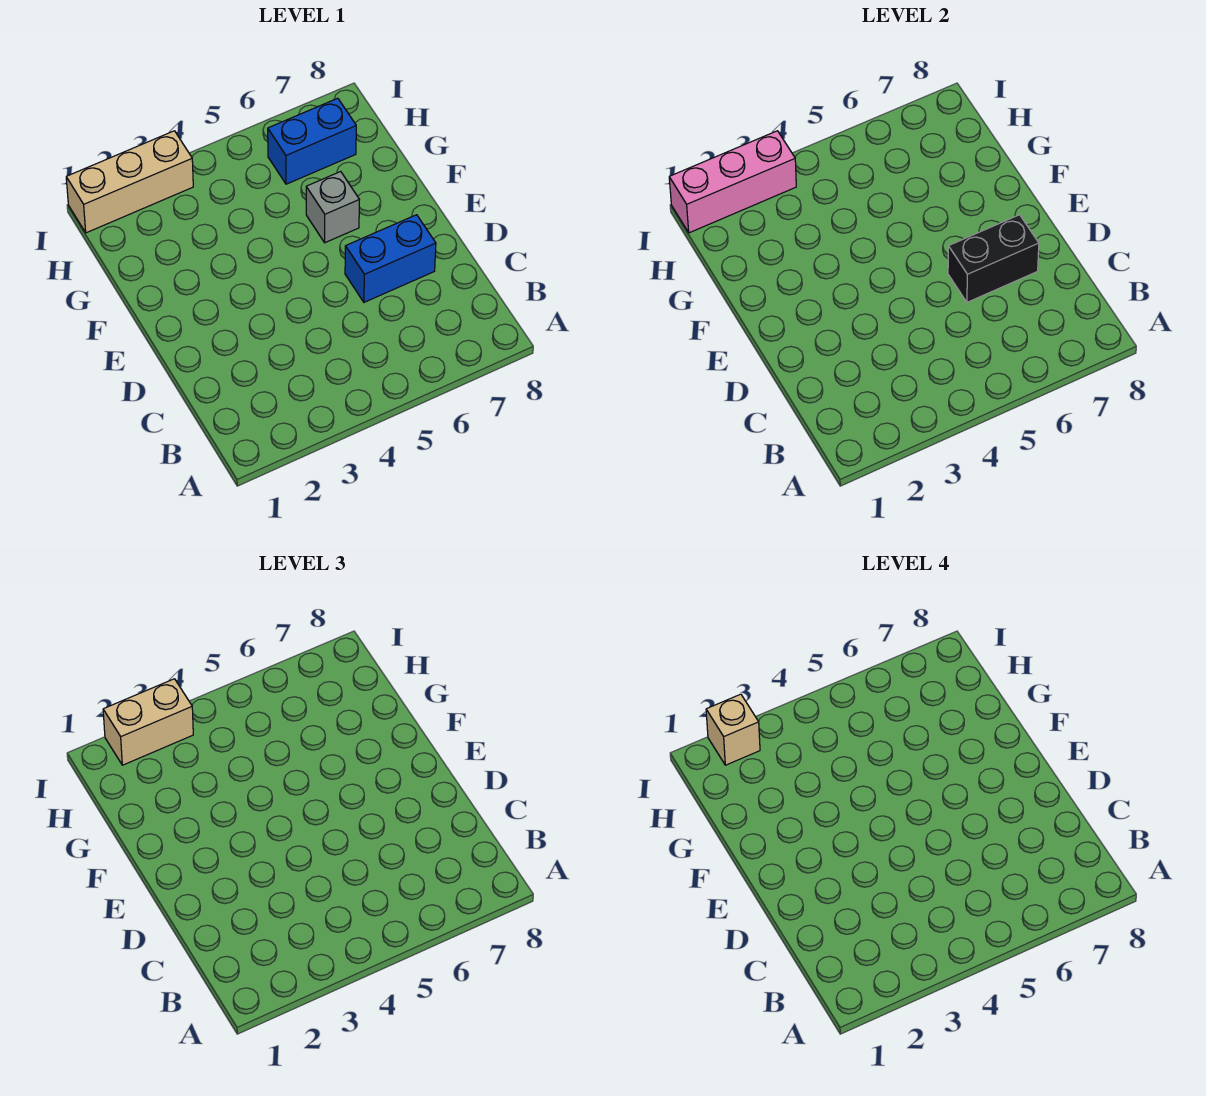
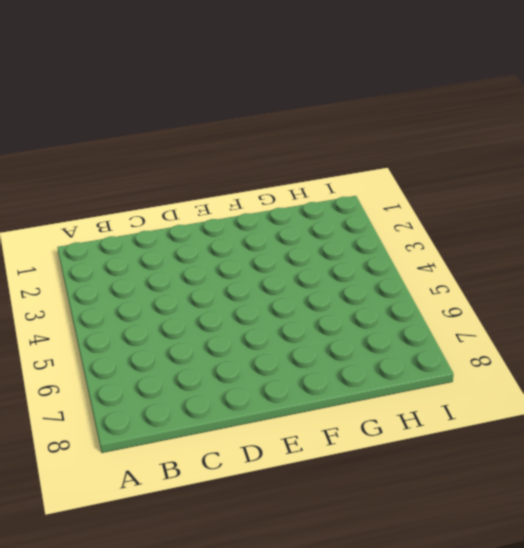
none -> blue 1x2 brick [345,215,436,302]
none -> grey 1x1 brick [306,172,359,243]

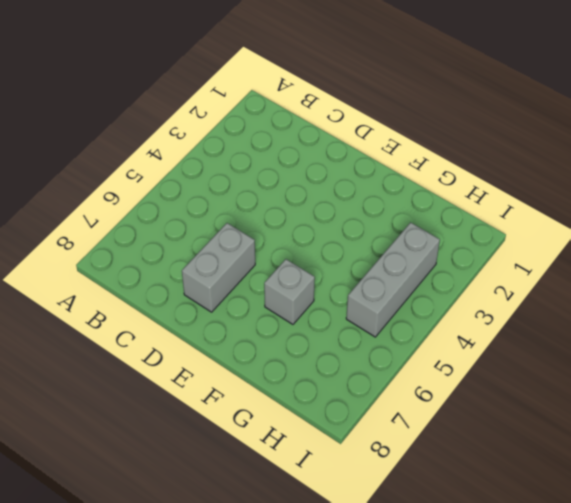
grey 1x2 brick [182,223,255,312] -> blue 1x2 brick [345,215,436,302]
grey 1x3 brick [346,223,440,337] -> none
none -> blue 1x2 brick [268,98,356,184]
none -> tan 1x3 brick [66,131,193,233]

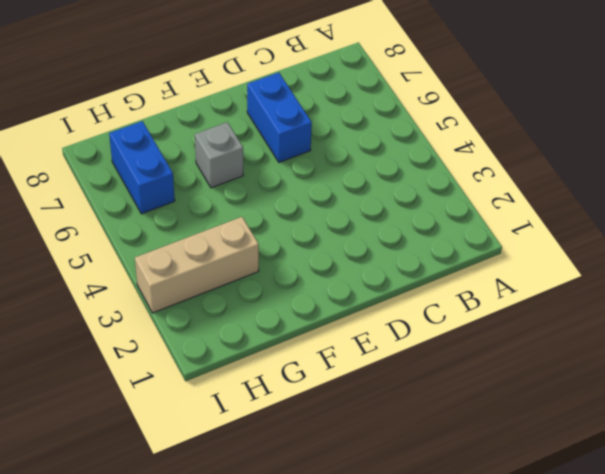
tan 1x3 brick [135,217,259,313] -> tan 1x3 brick turned to [66,131,193,233]
none -> black 1x2 brick [948,215,1039,302]
none -> pink 1x3 brick [669,131,796,233]

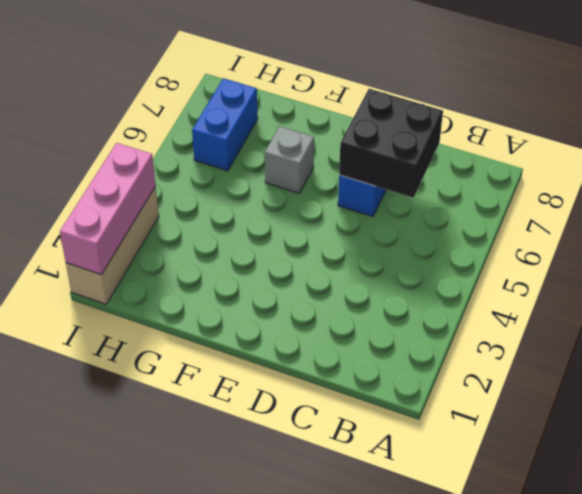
black 2x2 brick [339,89,443,198] -> black 1x2 brick [948,215,1039,302]
none -> tan 1x2 brick [103,679,193,765]
none -> tan 1x1 brick [706,694,760,765]

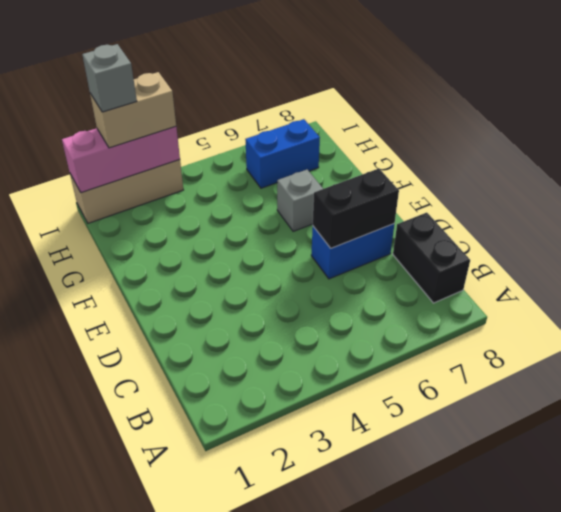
black 1x2 brick [393,213,470,303] -> none
grey 1x1 brick [82,44,137,112] -> tan 1x1 brick [706,694,760,765]

